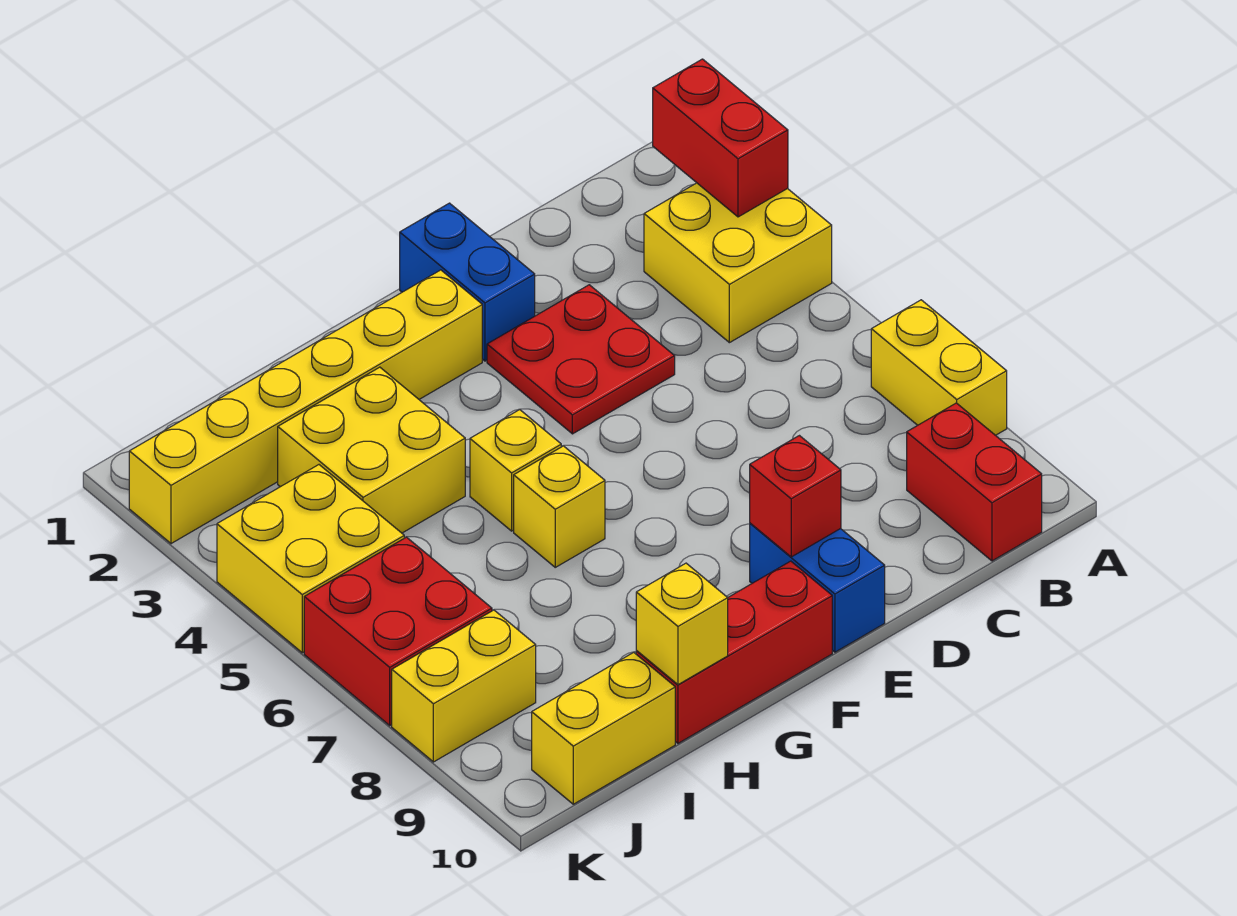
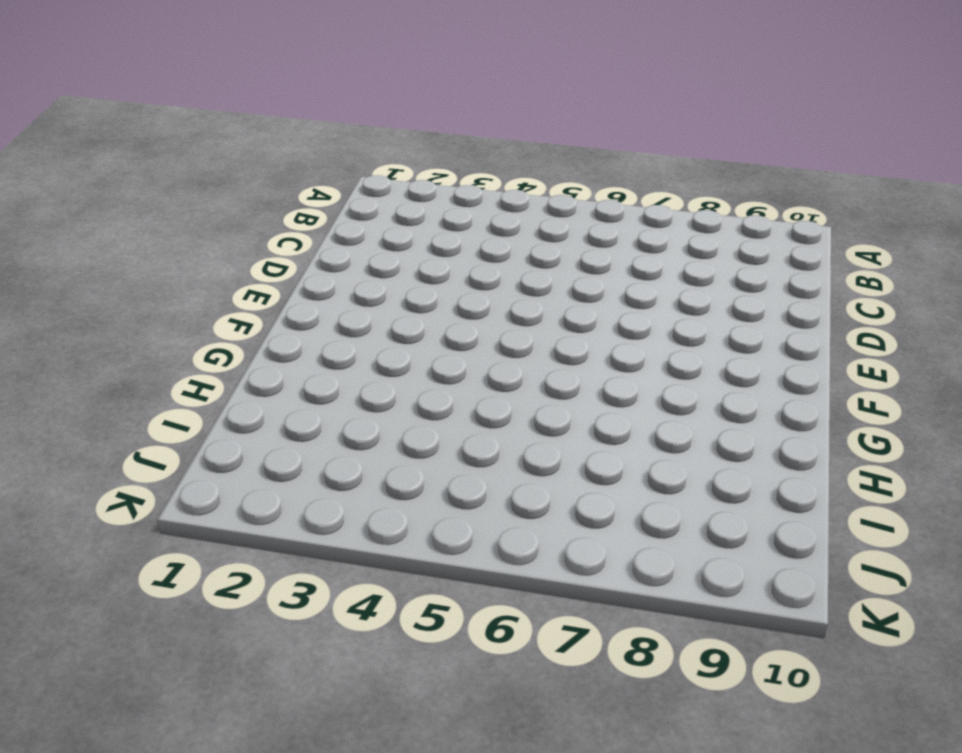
none -> yellow 2x2 brick [644,183,832,343]
none -> yellow 1x2 brick [871,300,1007,435]
none -> red 1x2 brick [907,403,1042,561]

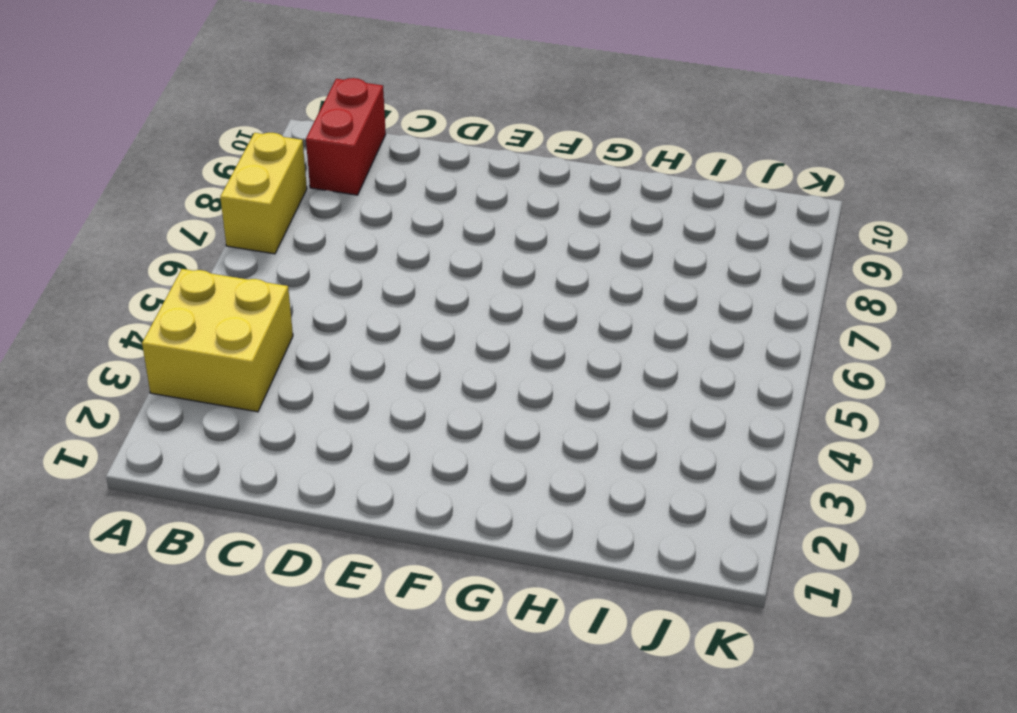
none -> red 2x2 plate [487,285,675,434]
none -> blue 1x2 brick [400,203,535,361]
none -> blue 1x2 brick [750,523,885,652]

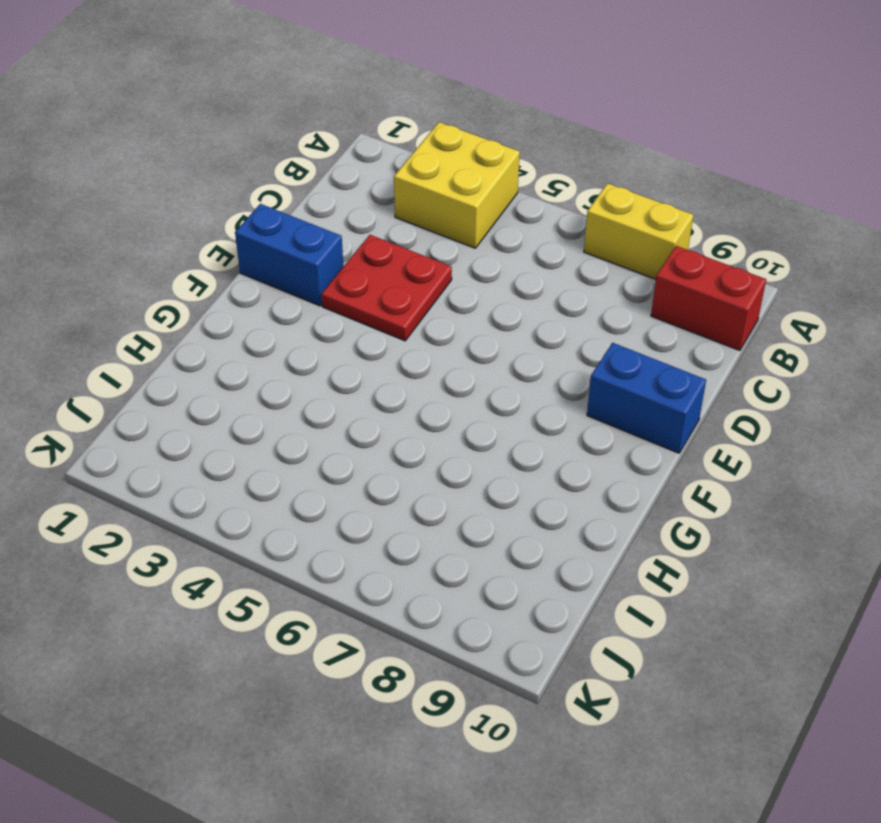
none -> yellow 1x6 brick [129,270,482,544]
none -> red 1x3 brick [636,561,832,743]
none -> yellow 1x1 brick [470,410,561,531]

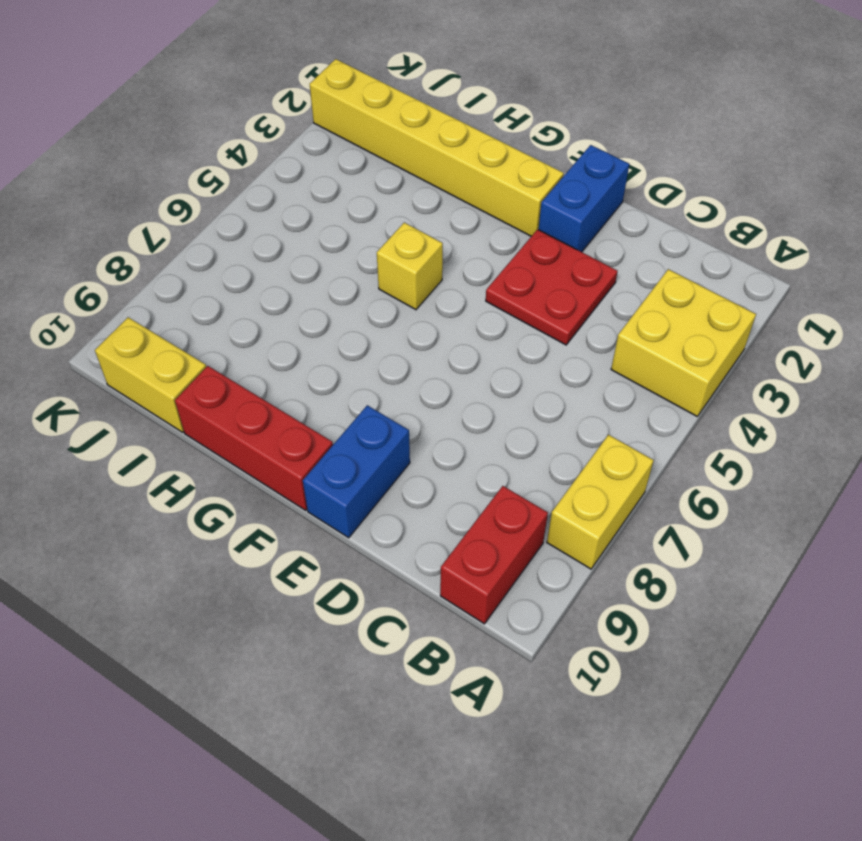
none -> yellow 1x1 brick [514,446,605,567]
none -> yellow 2x2 brick [278,367,465,533]
none -> yellow 2x2 brick [217,465,404,653]

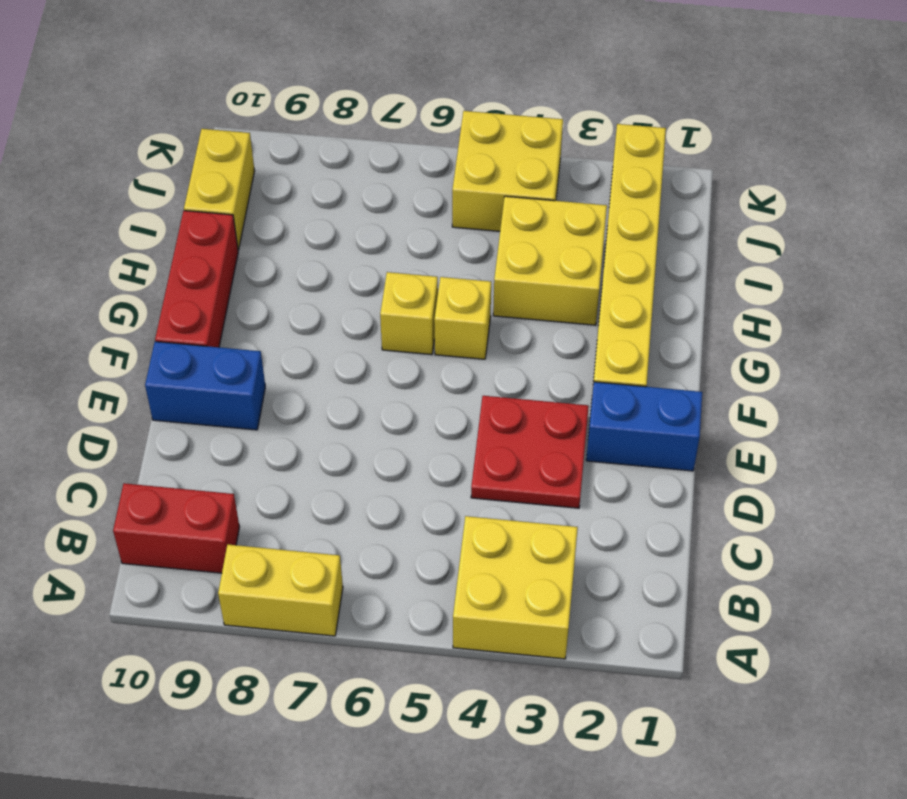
none -> red 2x2 brick [304,537,492,725]
none -> yellow 1x2 brick [392,610,536,762]
none -> red 1x2 brick [653,59,788,217]

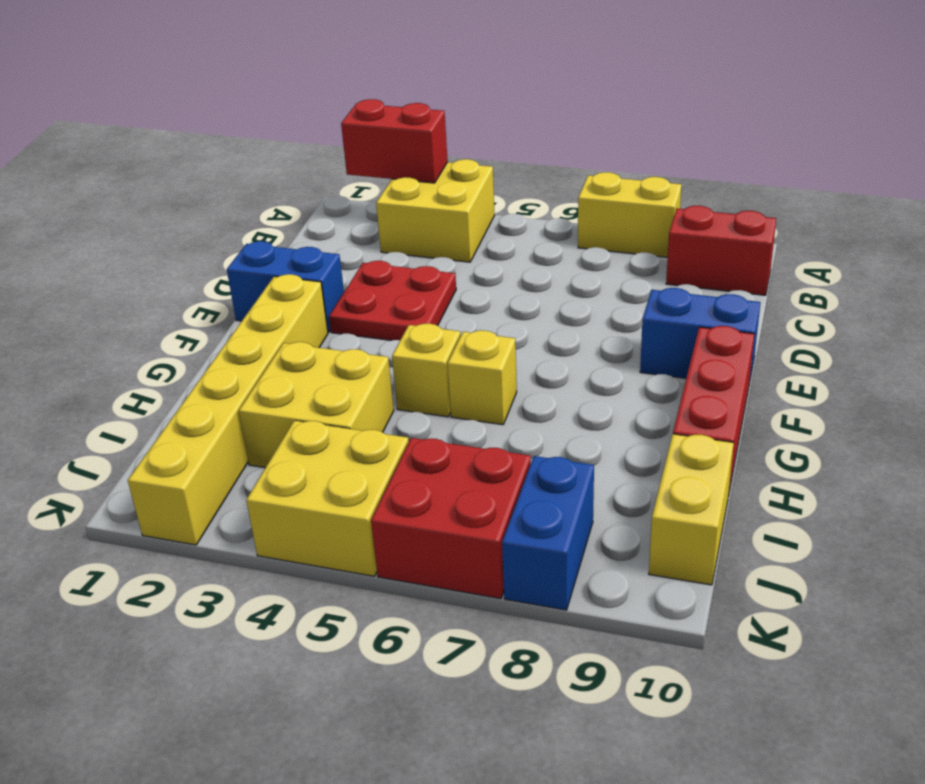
blue 1x2 brick [502,456,594,610] -> yellow 1x2 brick [392,610,536,762]
none -> red 1x1 brick [750,436,841,557]
none -> yellow 1x1 brick [636,563,728,685]

